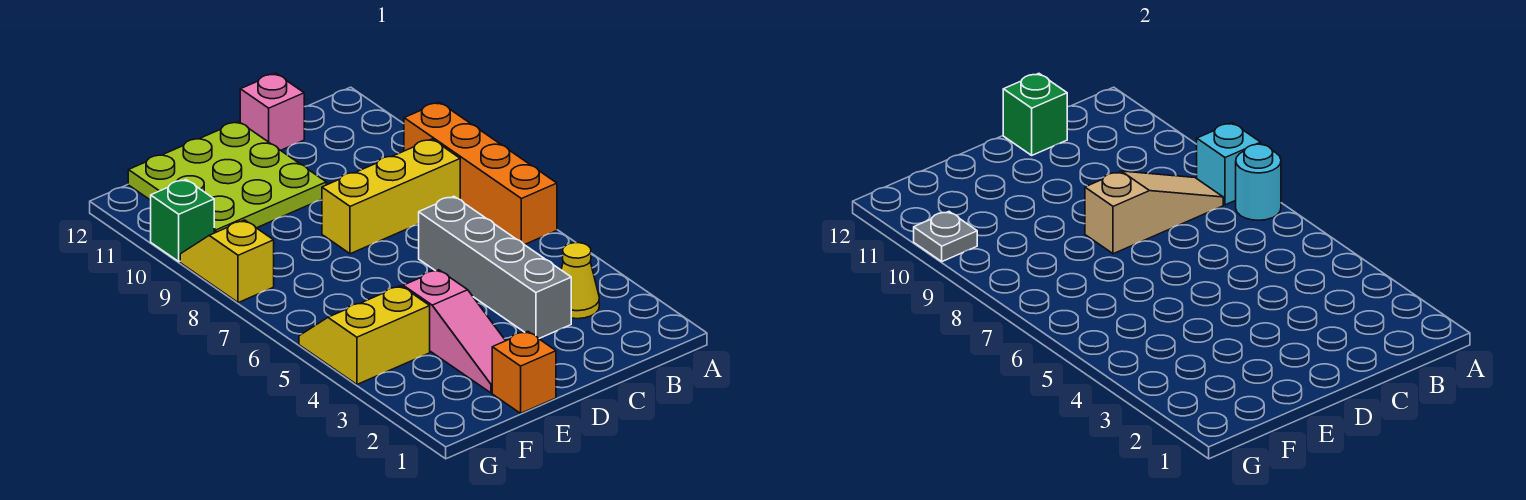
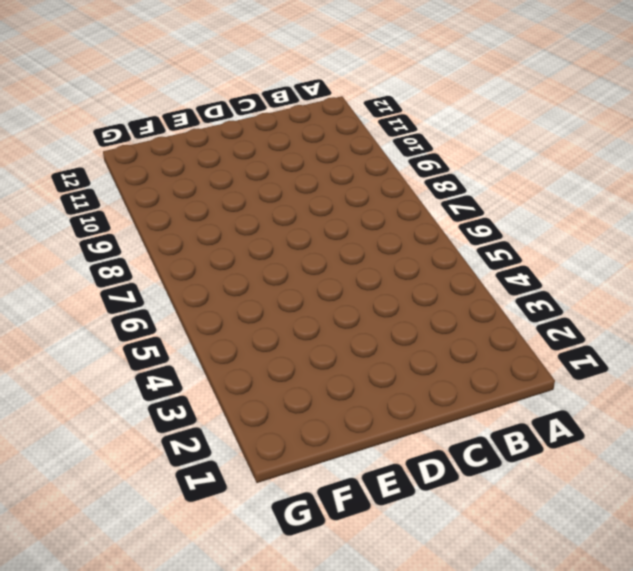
none -> orange 1x4 brick [404,102,557,245]
none -> yellow 1x1 cone [561,243,599,319]
none -> yellow 1x3 brick [322,139,460,254]

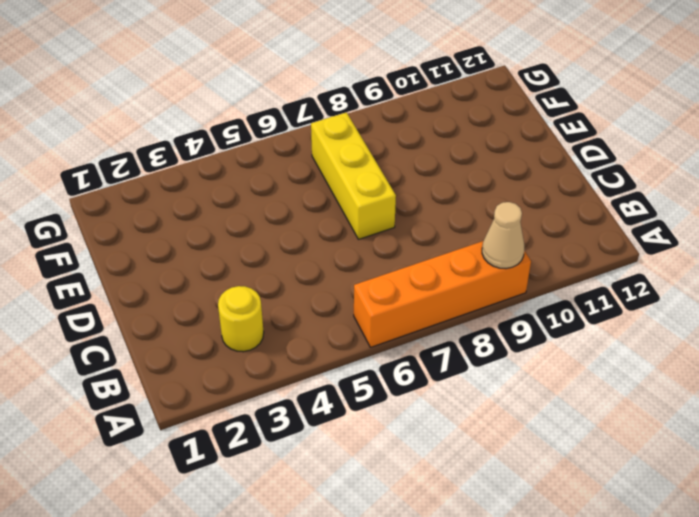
tan 1x1 cone [482,202,524,268] -> none
yellow 1x1 round brick [218,286,264,352] -> yellow 1x1 cone [561,243,599,319]
yellow 1x3 brick [311,112,396,239] -> yellow 1x3 brick moved to [322,139,460,254]
none -> grey 1x4 brick [419,196,571,339]
none -> pink 1x1 brick [240,74,304,150]
none -> lime 3x3 plate [128,122,326,233]

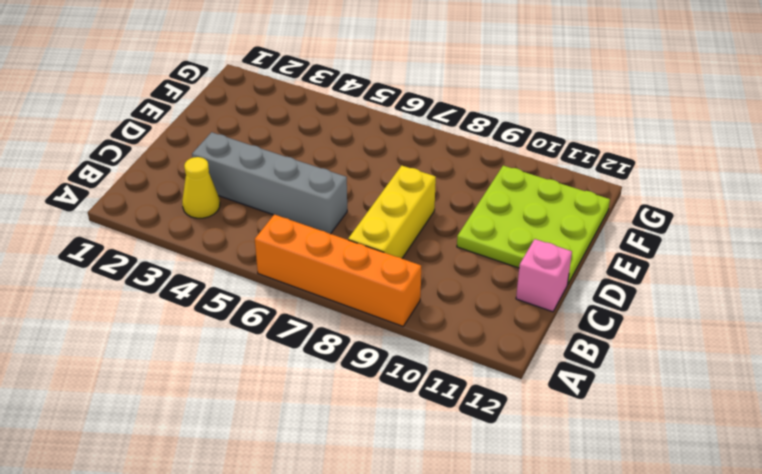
none -> orange 1x1 brick [492,331,556,413]
none -> pink 1x3 slope [403,270,505,393]
none -> yellow 2x2 slope [299,286,430,384]

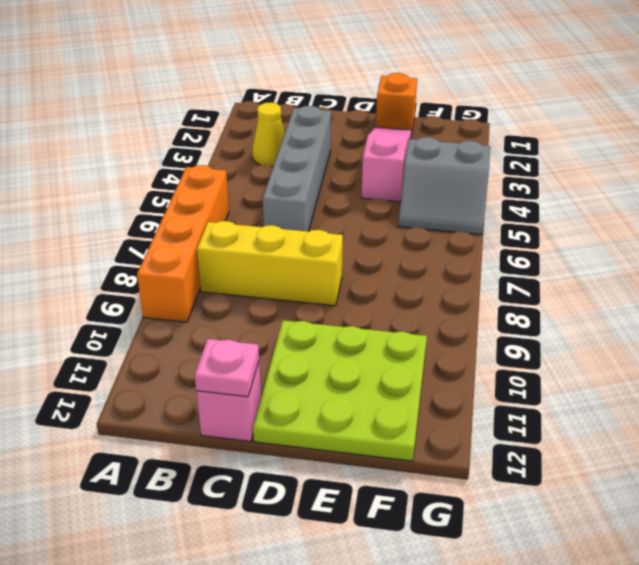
pink 1x1 plate [195,339,259,397] -> green 1x1 brick [1003,74,1067,155]
grey 2x2 slope [399,137,490,235] -> yellow 2x2 slope [299,286,430,384]
none -> yellow 1x2 slope [180,220,274,303]
none -> green 1x1 brick [151,180,214,262]
none -> cyan 1x1 round brick [1236,144,1281,220]

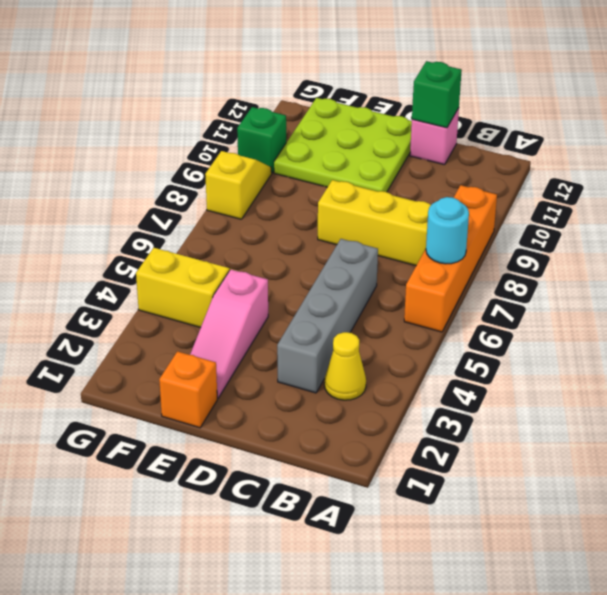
none -> cyan 1x1 brick [1197,123,1261,205]
none -> tan 1x3 slope [1085,171,1223,254]
none -> grey 1x1 plate [914,212,977,262]

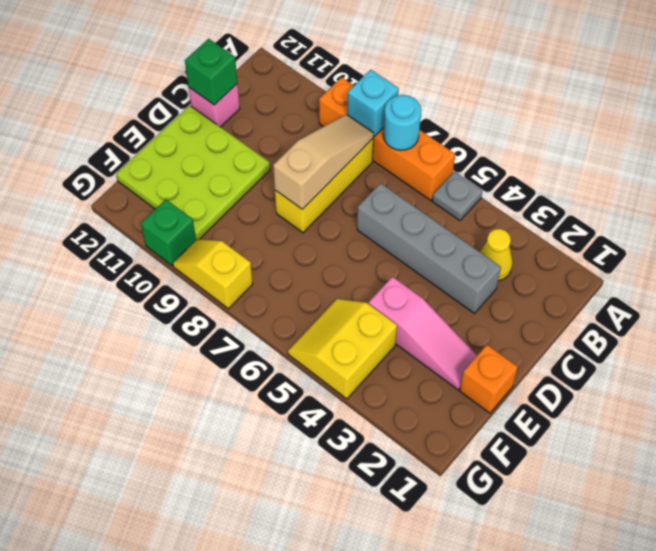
grey 1x1 plate [432,171,482,221] -> grey 1x1 plate moved to [914,212,977,262]

